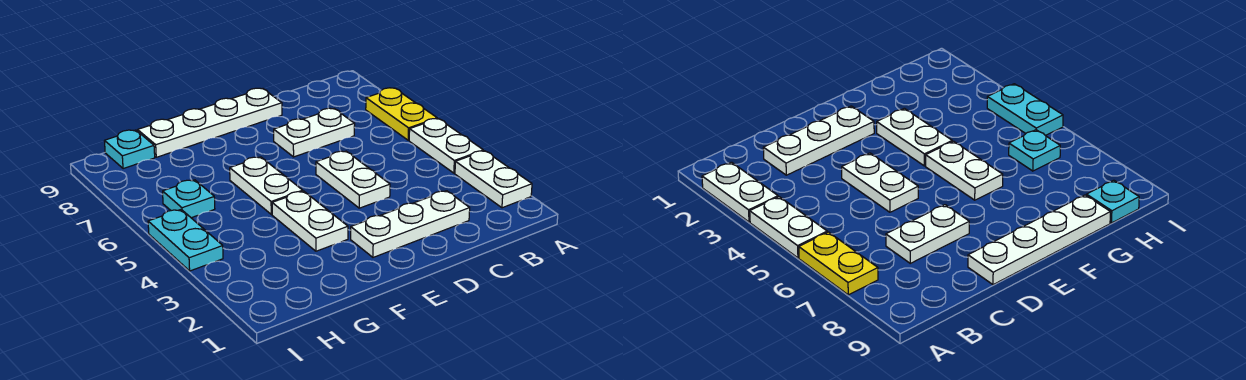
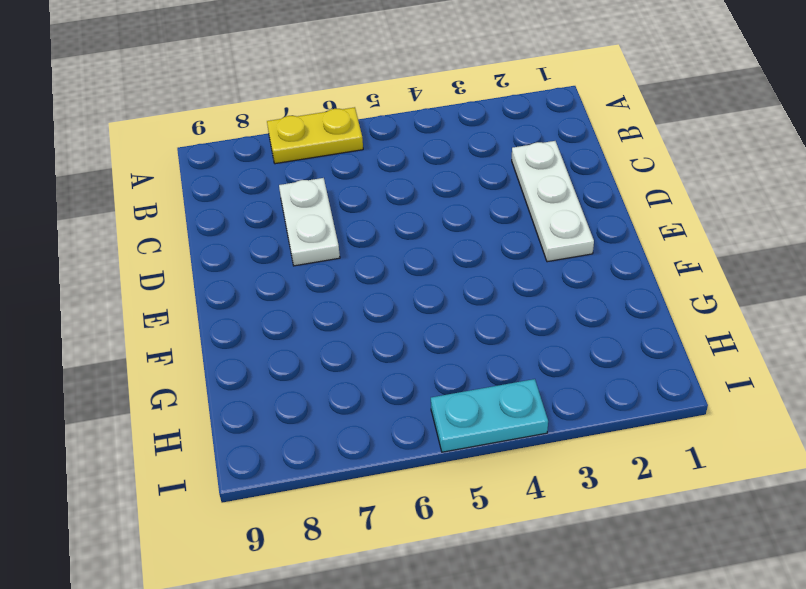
none -> white 1x2 plate [455,151,532,208]
none -> white 1x2 plate [409,119,483,173]
none -> white 1x2 plate [316,151,390,208]

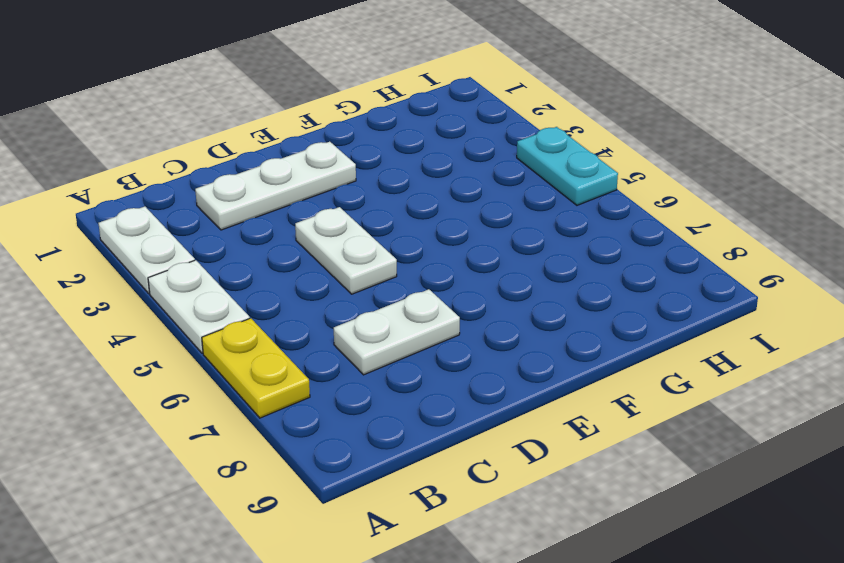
none -> white 1x4 plate [138,88,282,157]
none -> white 1x2 plate [272,191,348,251]
none -> white 1x2 plate [230,157,303,214]

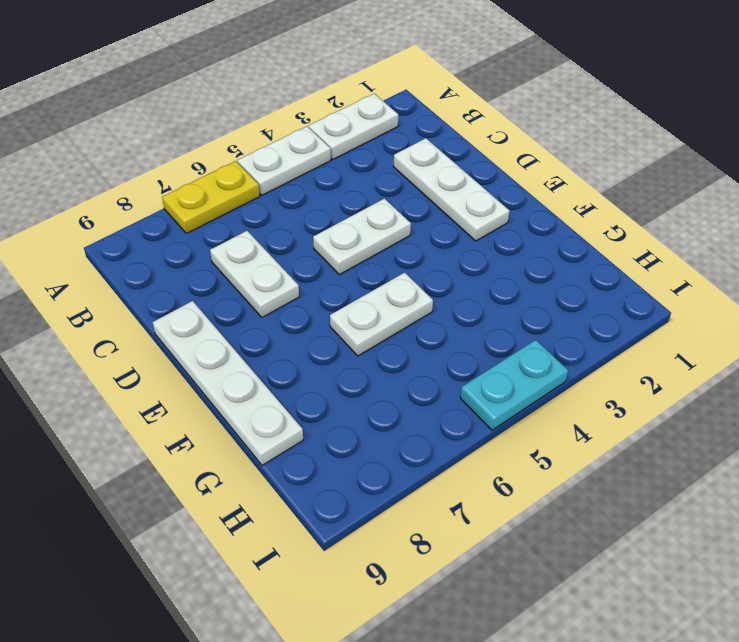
none -> white 1x2 plate [272,191,348,251]
none -> cyan 1x1 plate [163,180,215,218]
none -> cyan 1x1 plate [105,130,155,169]

